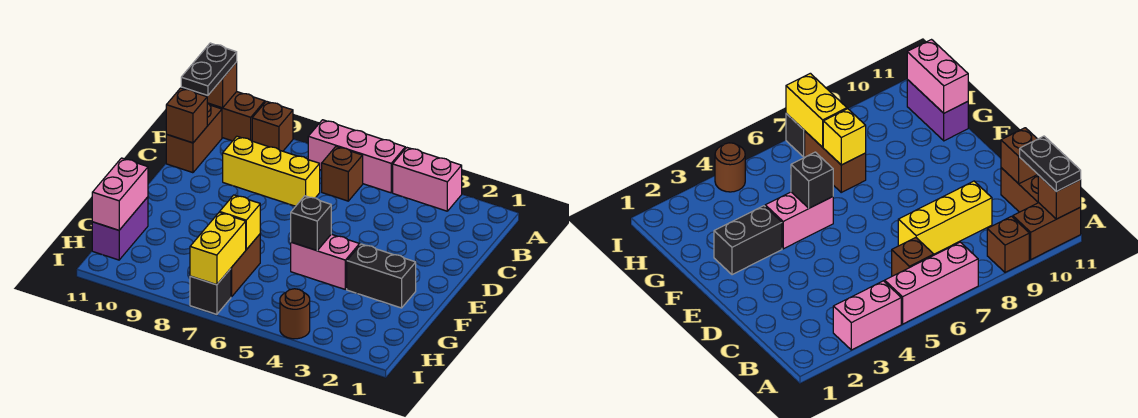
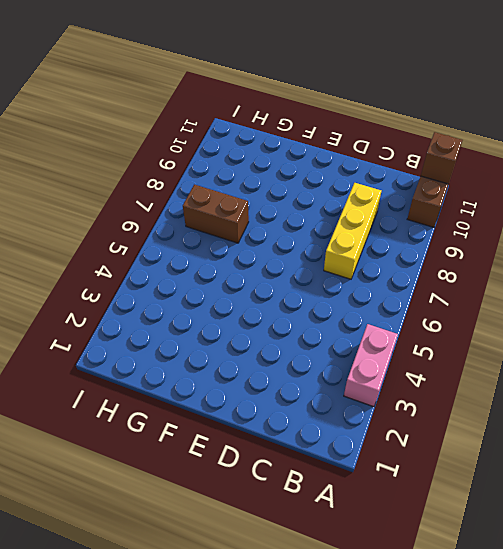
none -> pink 1x3 brick [308,120,405,193]
none -> brown 1x1 brick [252,101,293,151]
none -> brown 1x1 brick [322,147,363,201]

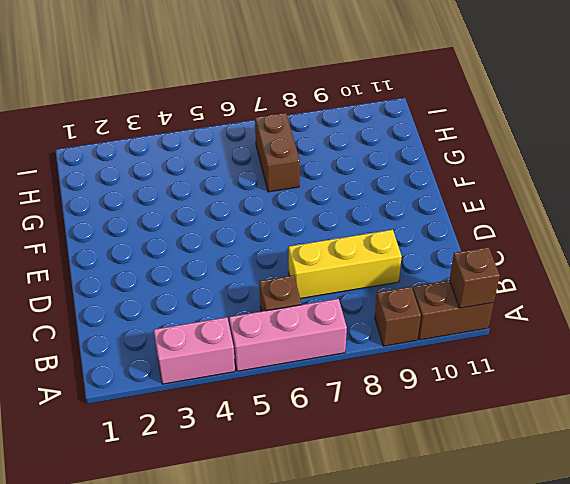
none -> brown 1x2 brick [166,103,222,173]
none -> black 1x2 brick [347,244,416,308]
none -> pink 1x2 brick [291,234,360,289]

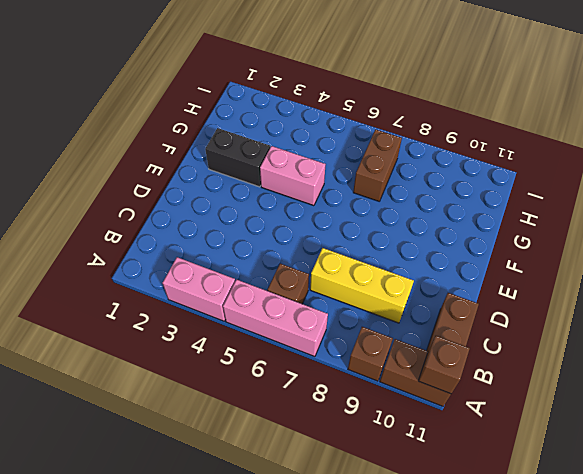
none -> purple 1x2 brick [92,197,148,260]
none -> brown 1x1 round brick [280,289,310,339]
none -> black 1x1 brick [190,269,231,314]

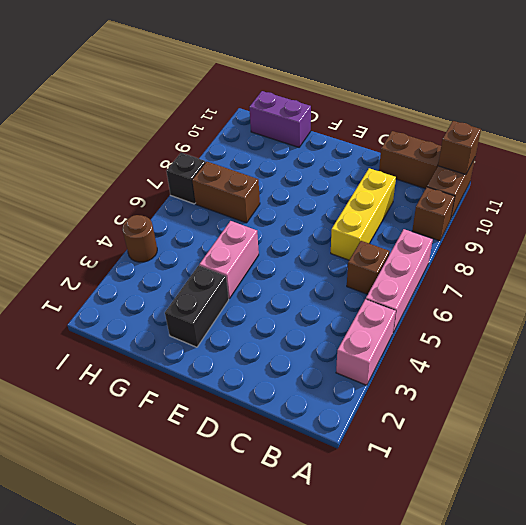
none -> brown 1x1 brick [166,88,207,143]
none -> black 1x1 brick [291,196,331,250]
none -> yellow 1x1 brick [220,195,260,250]

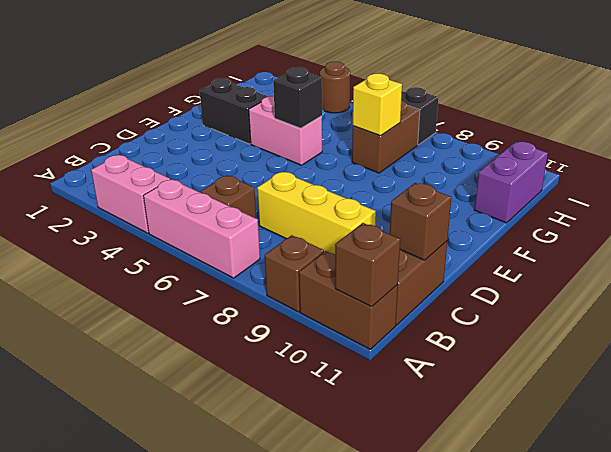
none -> pink 1x2 brick [92,158,148,230]
none -> yellow 1x2 brick [190,212,246,285]
none -> black 1x2 plate [181,43,237,95]

